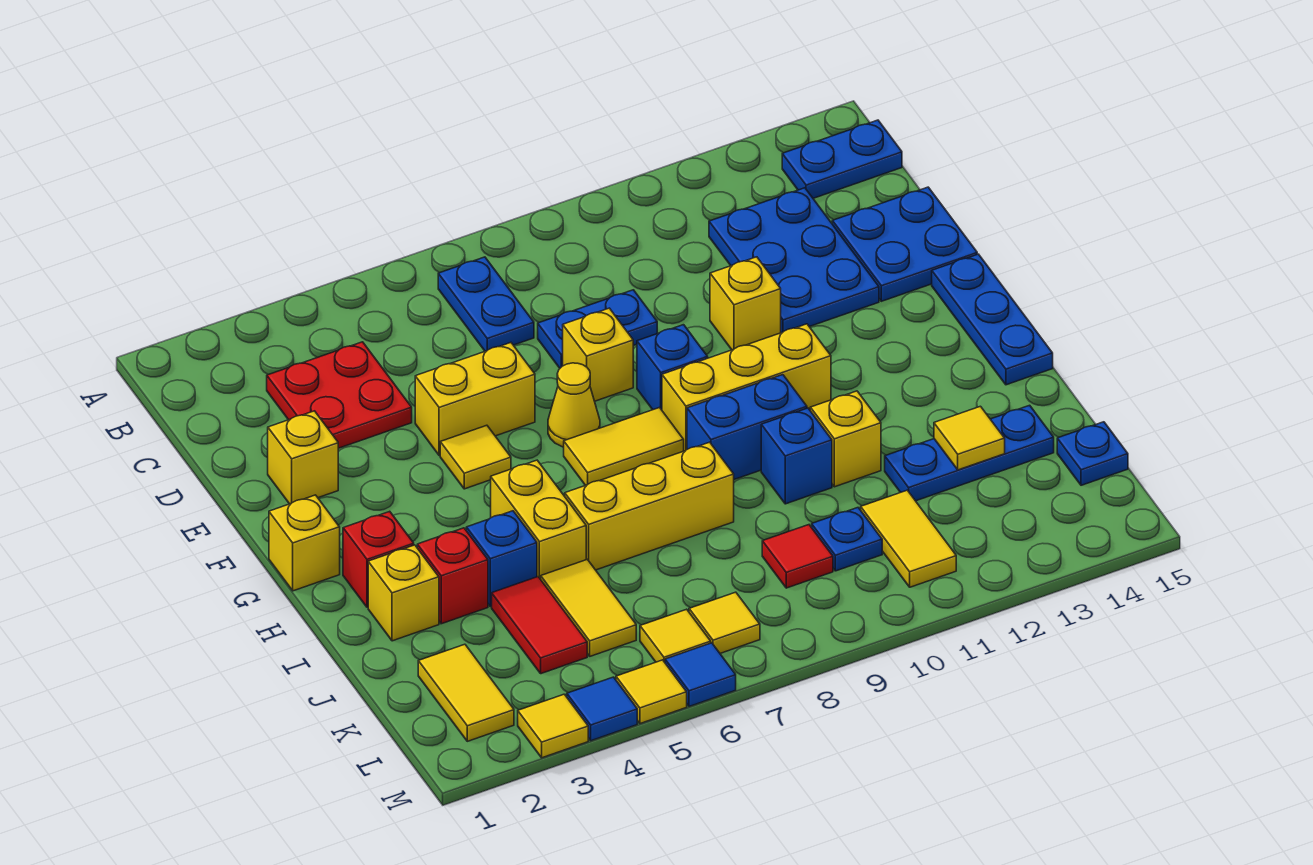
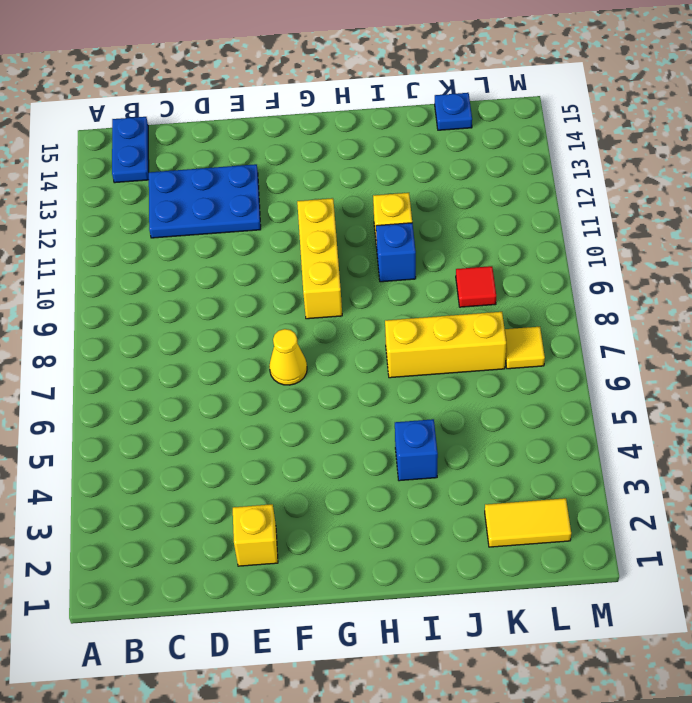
yellow 1x3 brick [385,312,506,378] -> yellow 1x3 brick turned to [565,442,734,570]
none -> blue 1x2 plate [438,257,534,351]
none -> red 2x2 plate [267,342,412,448]
none -> blue 1x2 plate [538,290,657,368]
none -> blue 2x2 plate [832,187,977,301]

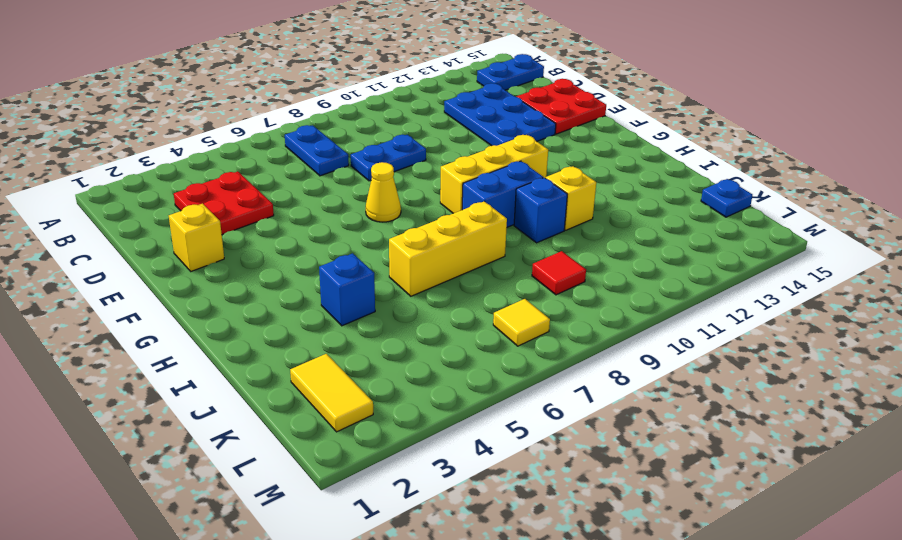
red 2x2 plate [517,79,606,134] -> blue 2x2 plate [832,187,977,301]
none -> yellow 1x2 brick [415,343,535,455]
none -> yellow 1x1 brick [563,308,633,401]
none -> yellow 1x1 brick [710,257,781,350]
none -> yellow 1x1 tile [440,425,511,489]

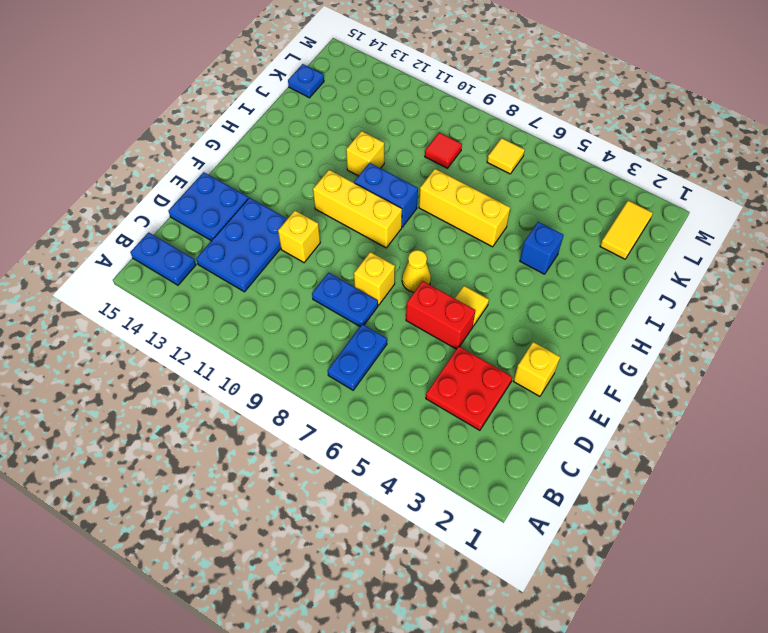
red 1x2 brick [406,281,475,349] -> yellow 1x2 brick [415,343,535,455]
none -> blue 1x1 brick [637,325,708,410]
none -> blue 1x3 plate [932,254,1053,385]
none -> yellow 1x1 brick [269,495,340,591]
none -> yellow 1x2 tile [564,408,684,485]

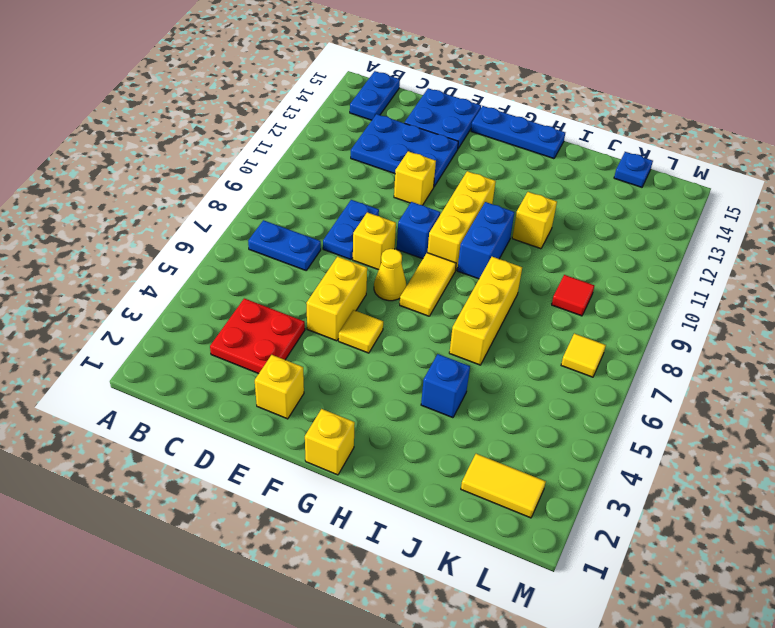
none -> red 1x1 brick [343,511,414,607]
none -> yellow 1x2 brick [491,460,586,579]
none -> yellow 1x1 brick [368,545,439,641]
none -> red 1x1 brick [417,528,488,624]

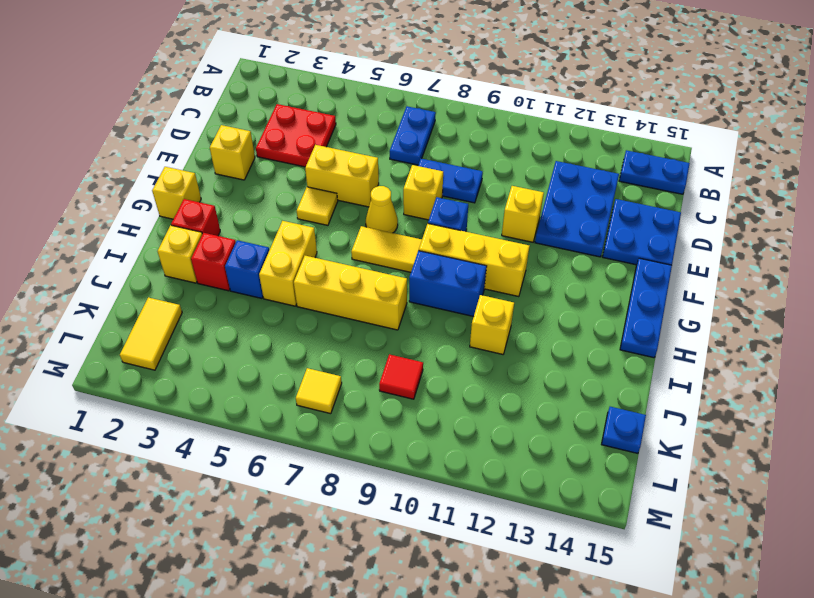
none -> blue 1x1 brick [761,408,832,504]
none -> red 1x2 tile [492,577,587,674]
none -> yellow 1x2 tile [541,559,636,656]
none -> blue 1x3 plate [885,405,1054,501]

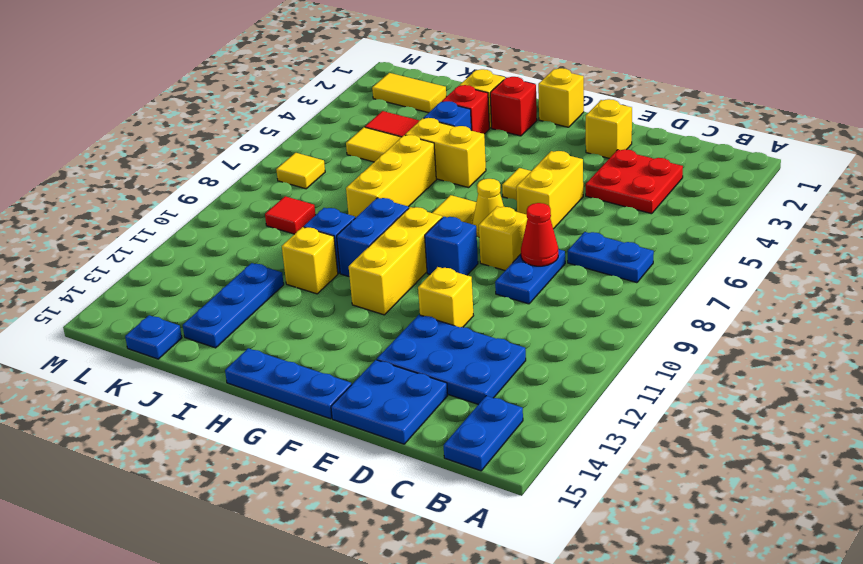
red 1x1 cone [521,203,558,266] -> none
none -> blue 1x1 plate [812,508,882,571]
none -> yellow 1x2 tile [861,490,956,587]
none -> yellow 1x1 tile [640,609,711,662]
none -> yellow 1x1 tile [518,694,588,758]

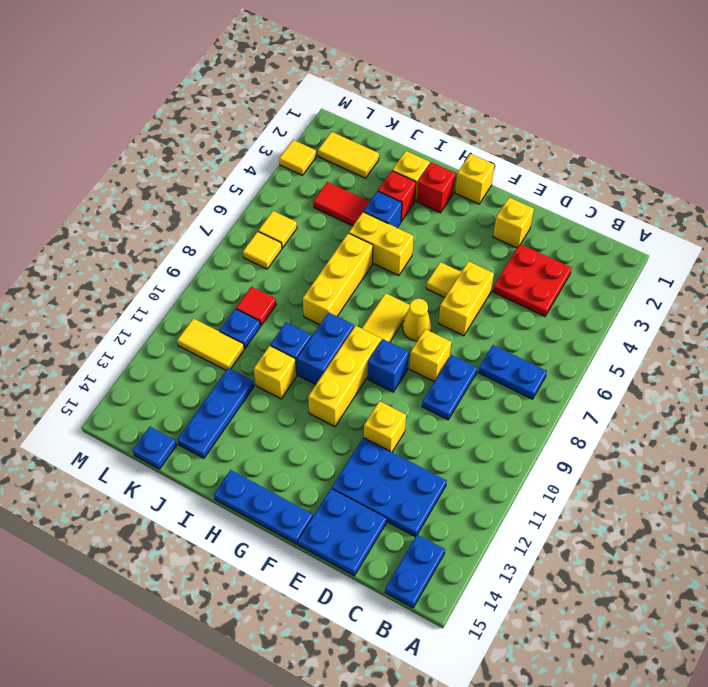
none -> yellow 1x2 tile [541,559,636,656]
none -> blue 1x1 tile [567,677,637,741]
none -> yellow 1x1 tile [616,660,687,724]
none -> blue 1x1 tile [665,643,736,706]

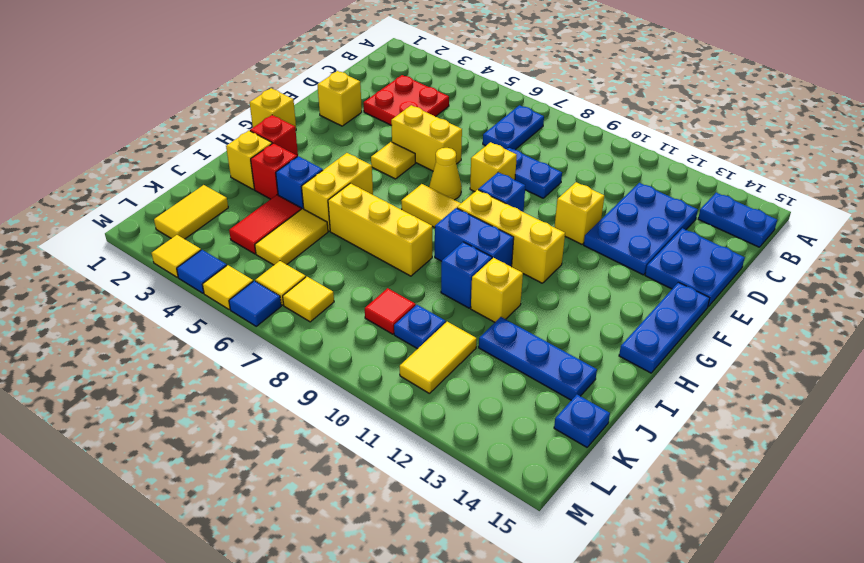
none -> yellow 1x1 tile [934,406,1005,470]

